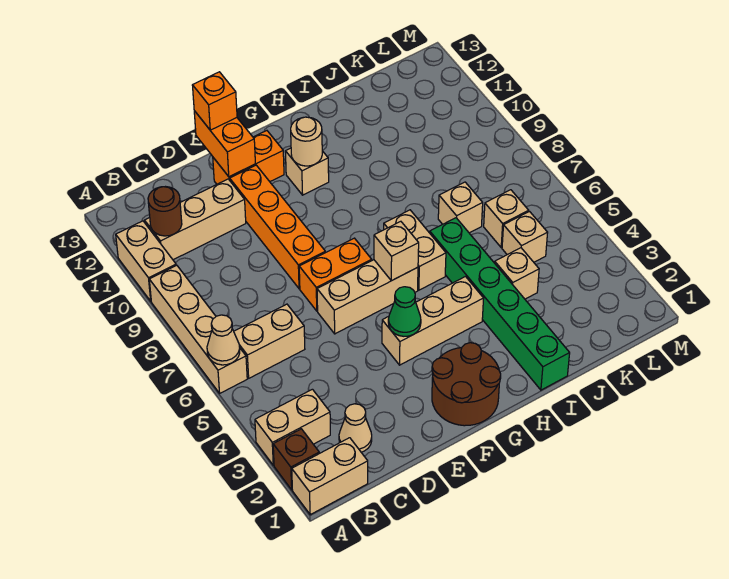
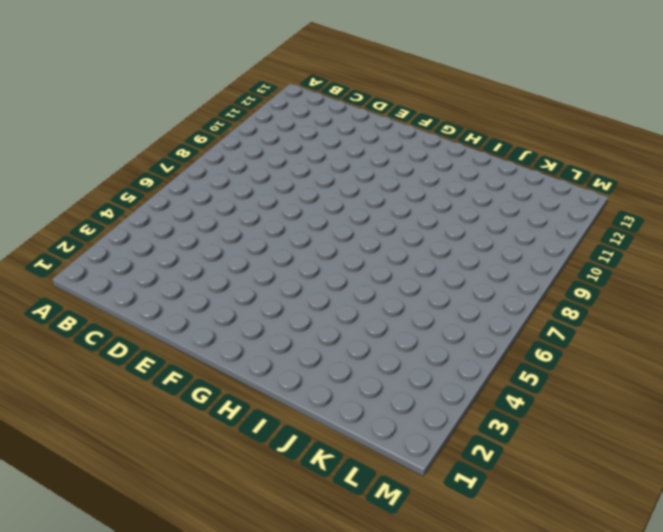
none -> tan 1x2 brick [292,438,368,515]
none -> brown 1x1 brick [273,429,319,490]
none -> tan 1x2 brick [255,389,330,465]

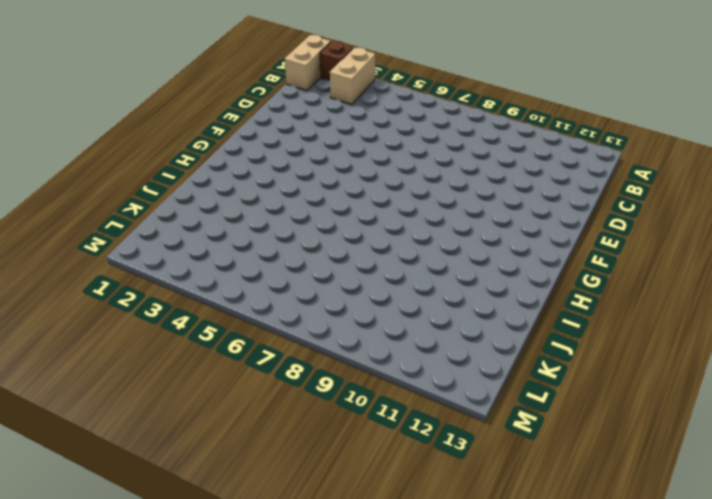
none -> tan 1x4 brick [149,265,247,393]
none -> tan 1x2 brick [116,221,176,301]
none -> tan 1x2 brick [234,304,305,378]

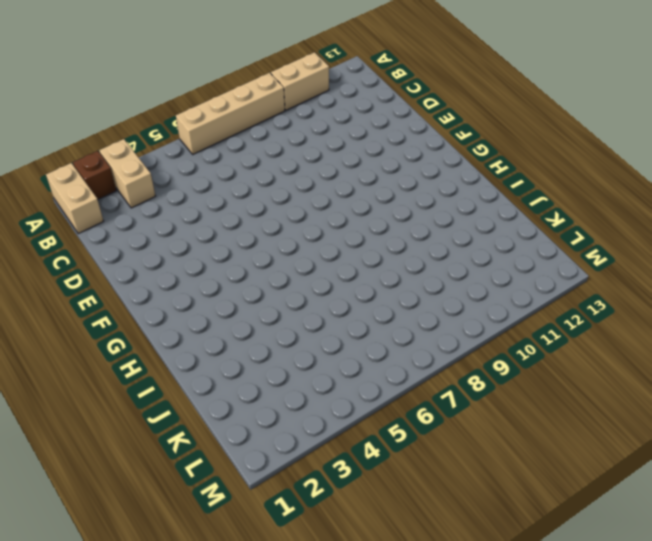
none -> tan 1x2 brick [234,304,305,378]
none -> tan 1x3 brick [145,179,246,260]
none -> tan 1x1 cone [339,404,372,452]

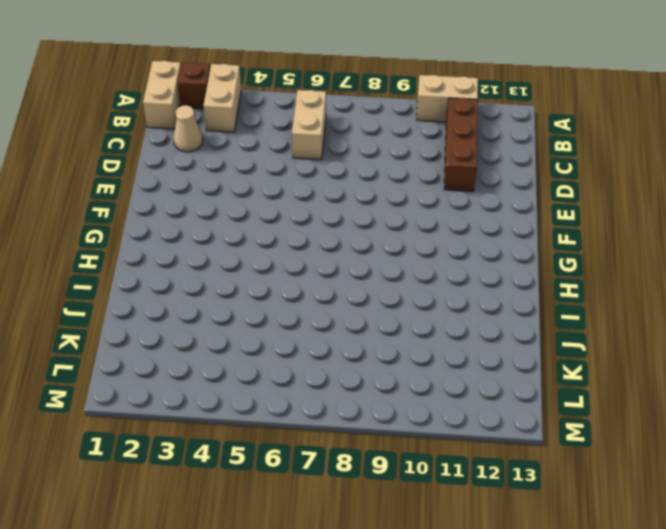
brown 1x3 brick [444,98,478,191] -> tan 1x3 brick [145,179,246,260]
none -> tan 1x4 brick [149,265,247,393]
none -> tan 1x3 brick [317,260,418,334]
none -> orange 1x2 brick [299,238,372,311]

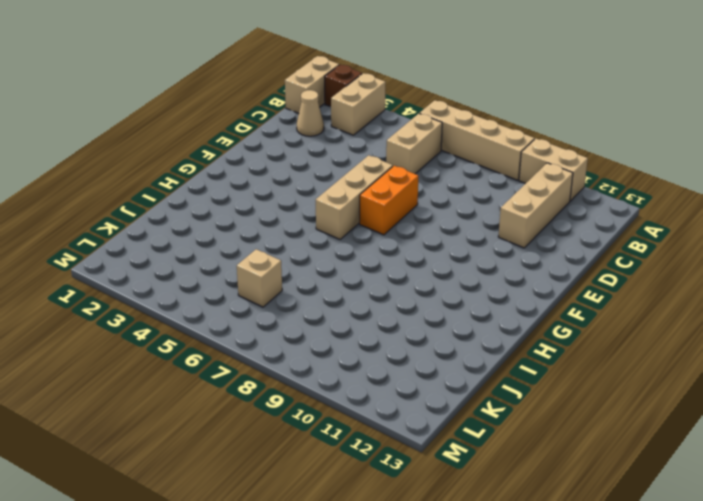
none -> orange 1x4 brick [230,165,325,289]
none -> orange 1x2 brick [213,131,284,184]
none -> brown 2x2 round brick [432,343,501,426]

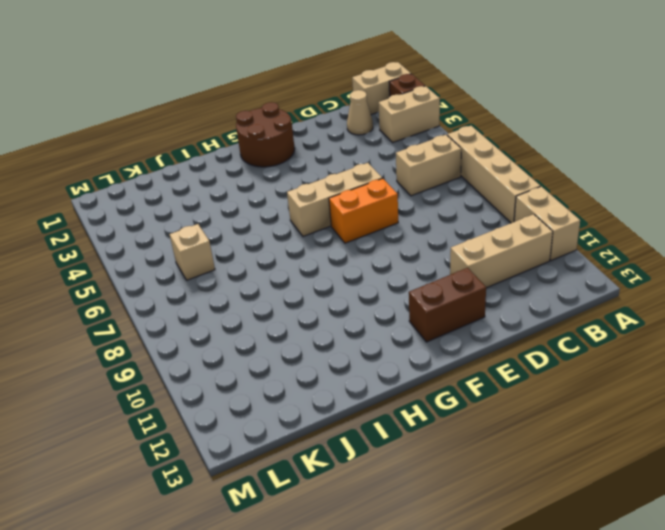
brown 1x2 brick [409,268,486,342] -> orange 1x2 brick [213,131,284,184]
none -> orange 1x4 brick [230,165,325,289]
none -> tan 1x3 brick [382,277,484,365]
none -> tan 1x1 brick [285,148,329,195]

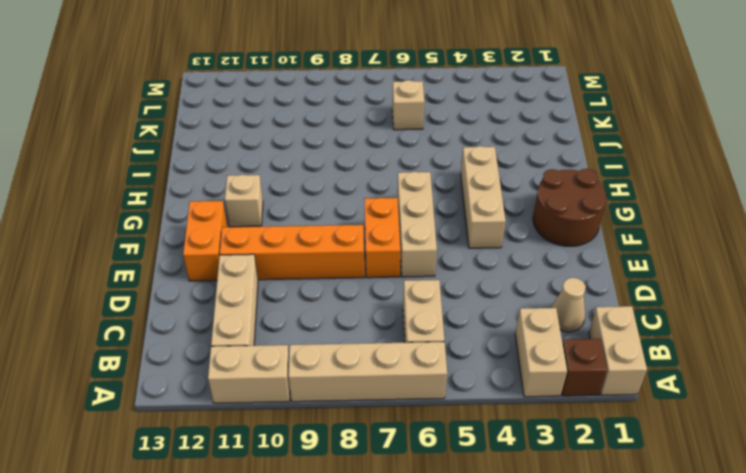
none -> tan 1x2 brick [384,210,446,290]
none -> green 1x6 brick [430,218,570,390]
none -> tan 1x1 brick [495,248,539,299]

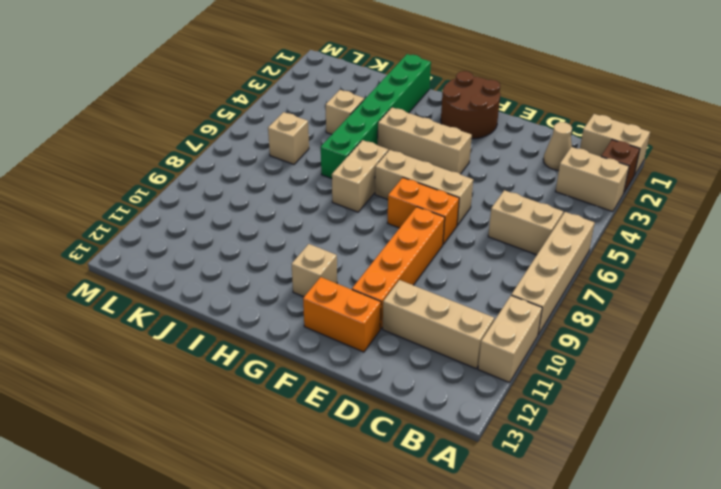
none -> tan 1x1 brick [438,182,483,233]
none -> tan 1x1 brick [502,212,548,262]
none -> tan 1x1 cone [207,315,240,365]

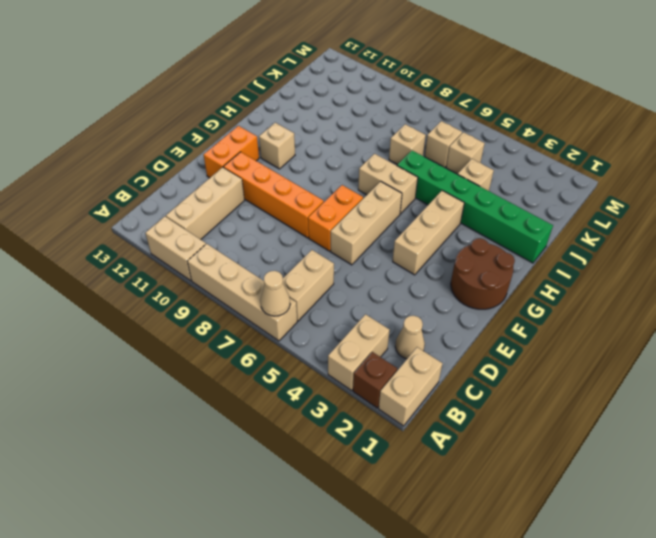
none -> brown 1x1 round brick [148,187,182,236]
none -> orange 1x2 brick [194,111,255,177]
none -> green 1x1 cone [388,287,421,336]

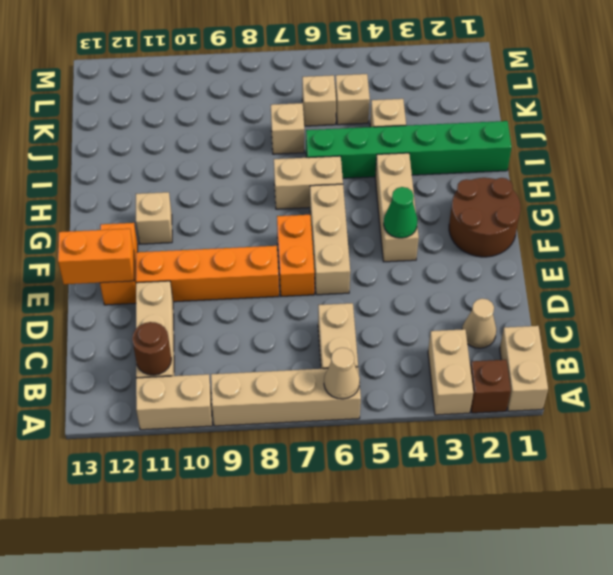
none -> tan 1x1 brick [374,221,419,281]
none -> tan 1x1 round brick [291,117,322,166]
none -> orange 1x1 brick [192,72,237,130]

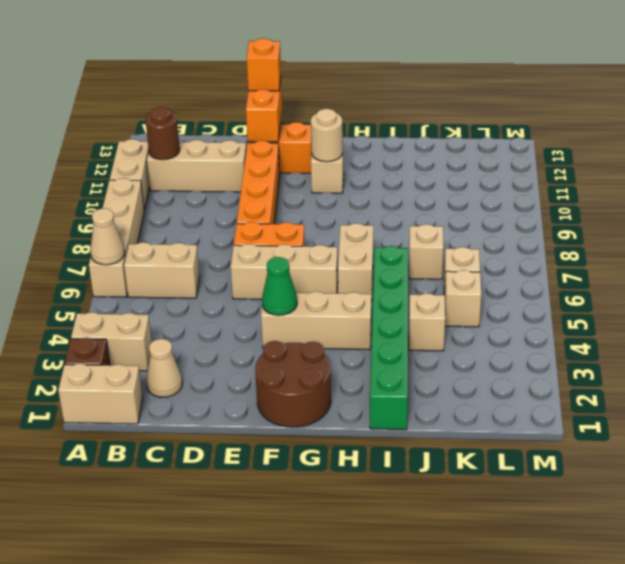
none -> tan 1x1 brick [374,221,419,281]

